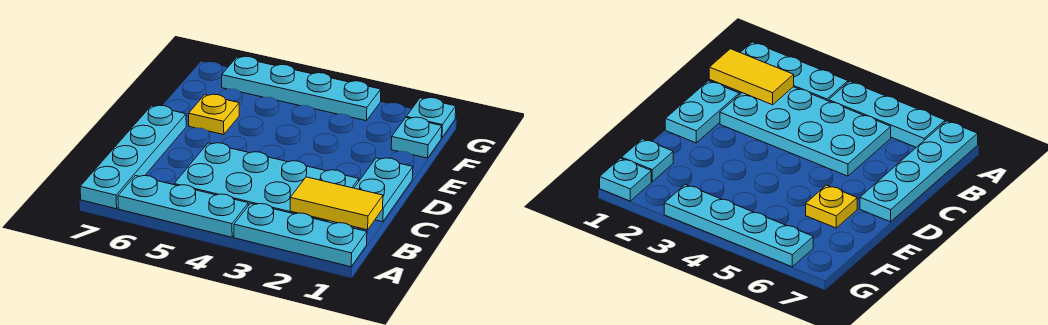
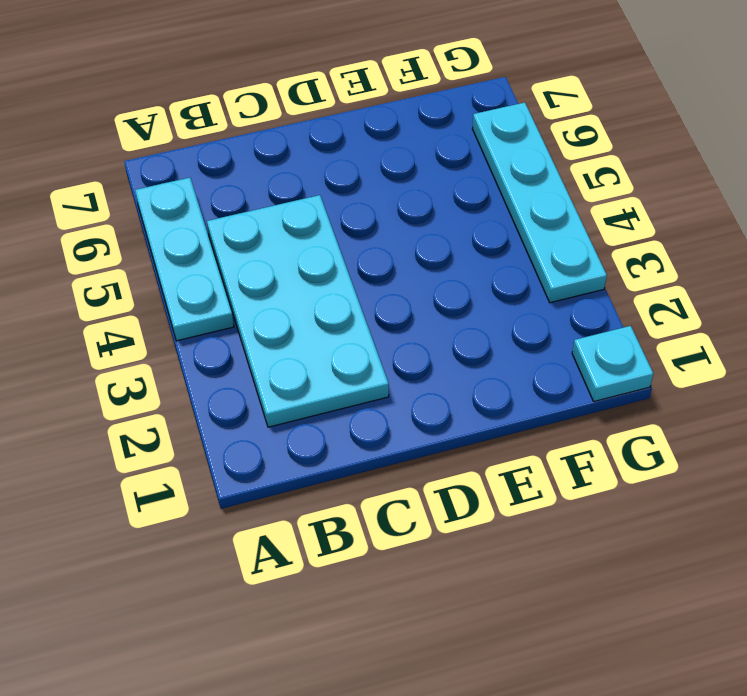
none -> cyan 1x3 plate [234,203,367,267]
none -> cyan 1x4 plate [80,105,186,209]

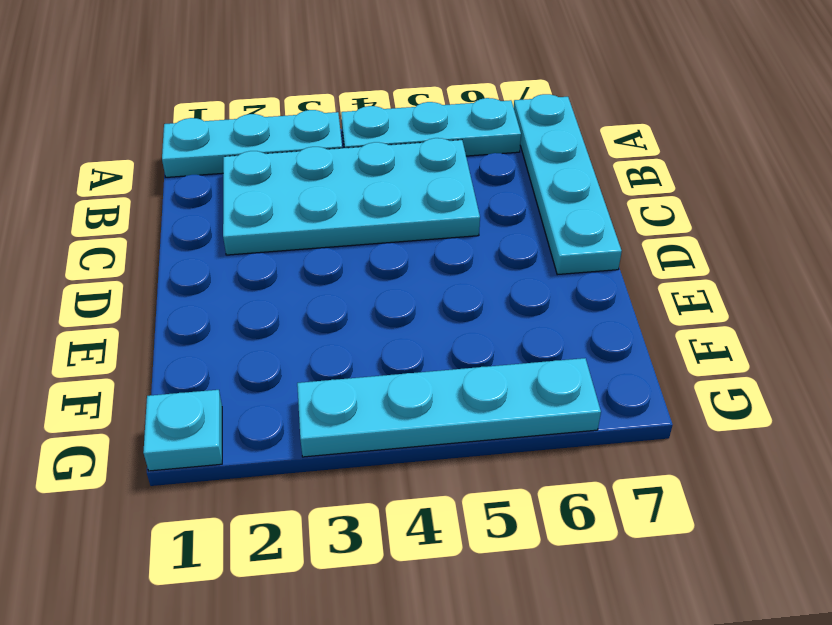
none -> cyan 1x2 plate [354,158,413,222]
none -> yellow 1x1 plate [189,94,239,135]

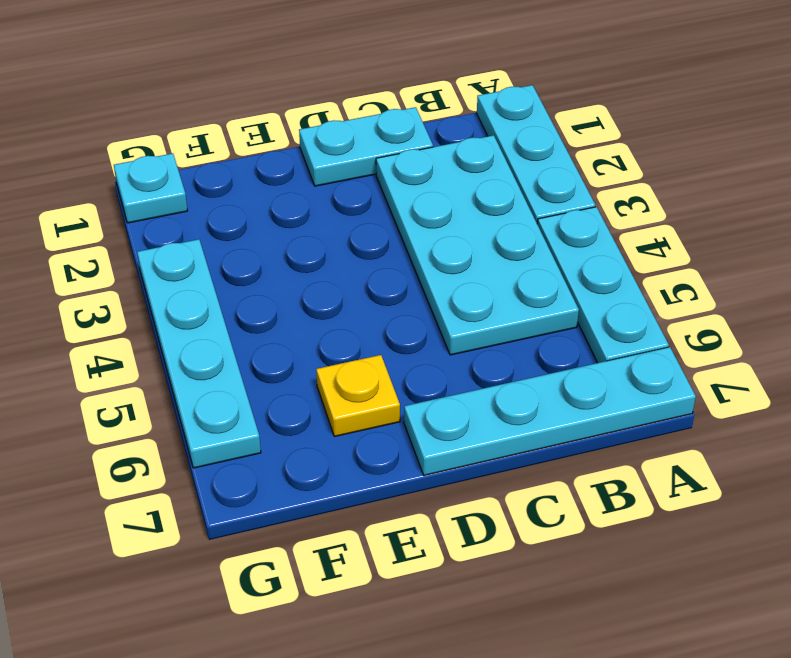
none -> cyan 1x1 plate [391,117,442,158]
none -> yellow 1x2 tile [290,177,383,230]

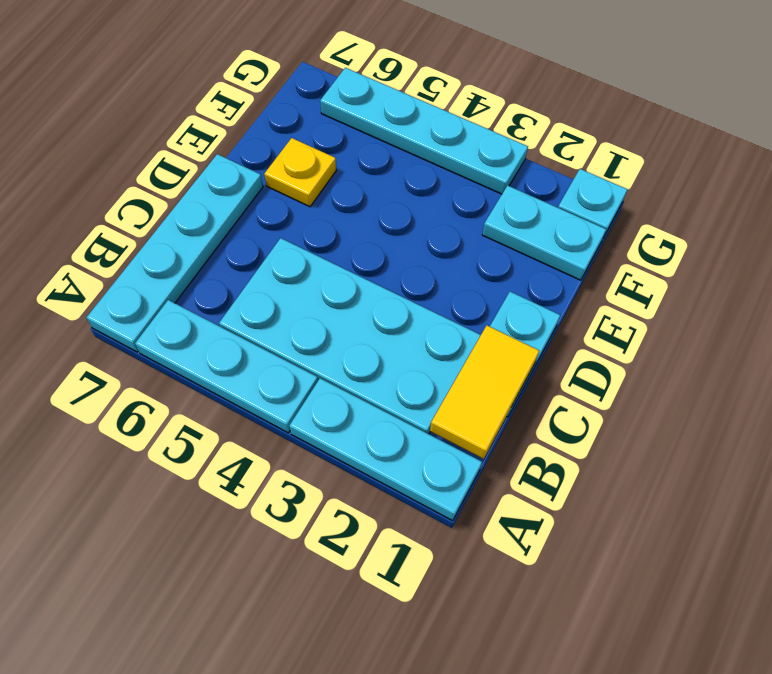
yellow 1x2 tile [430,326,539,459] -> yellow 1x2 tile turned to [290,177,383,230]
cyan 1x2 plate [482,185,606,280] -> cyan 1x1 plate [391,117,442,158]

